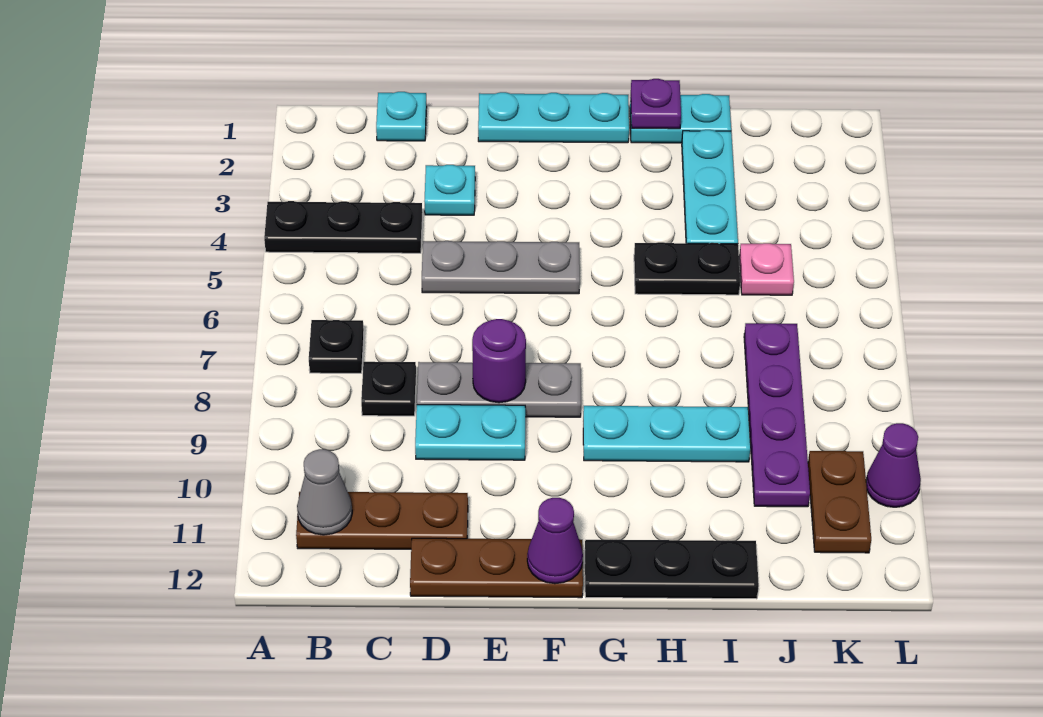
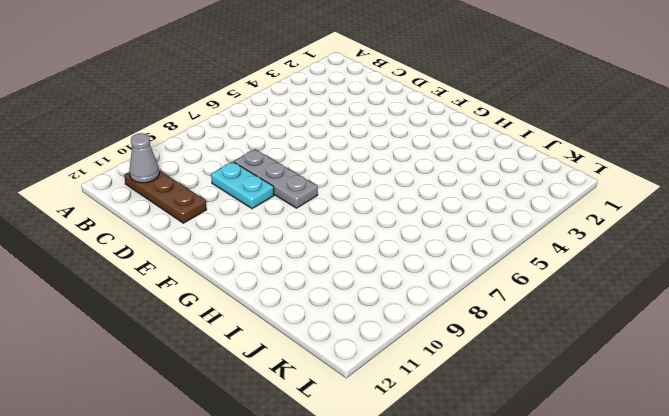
none -> black 1x3 plate [264,201,422,253]
none -> black 1x1 plate [309,320,364,373]
none -> cyan 1x1 plate [376,92,427,141]

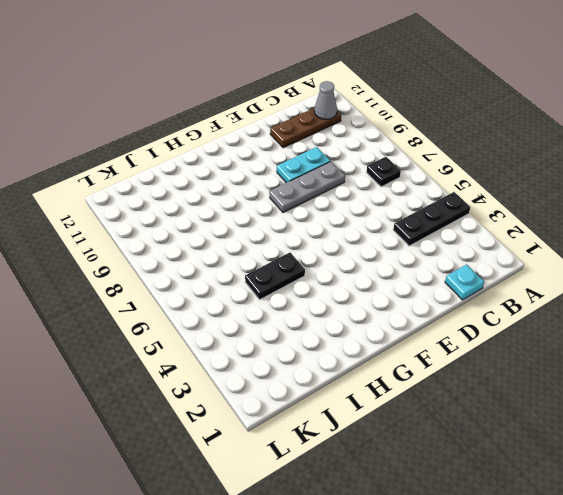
none -> black 1x1 plate [361,362,416,416]
none -> cyan 1x1 plate [424,165,475,215]
none -> grey 1x3 plate [422,241,580,294]

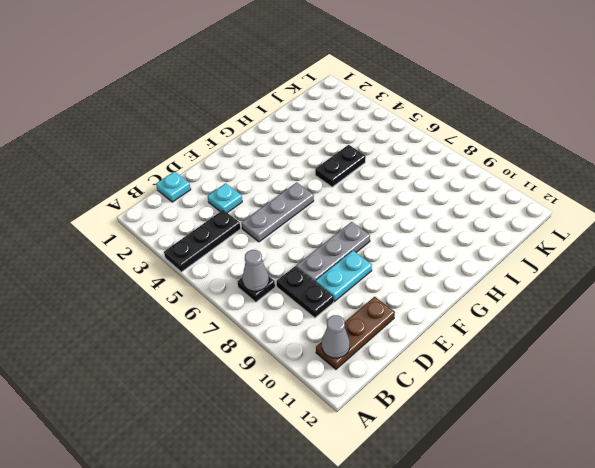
grey 1x1 cone [242,250,269,291] -> none
black 1x2 plate [276,266,334,318] -> black 1x1 plate [361,362,416,416]
none -> brown 1x3 plate [410,538,583,598]
none -> cyan 1x3 plate [478,92,629,143]
none -> cyan 1x3 plate [583,406,750,462]

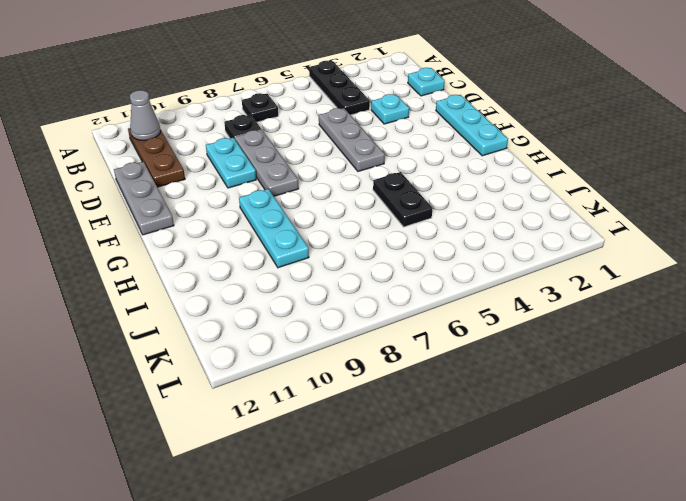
grey 1x3 plate [114,162,174,235] -> brown 1x3 plate [410,538,583,598]
none -> black 1x3 plate [585,540,759,599]
none -> cyan 1x2 plate [630,94,731,143]
none -> cyan 1x3 plate [682,130,738,244]

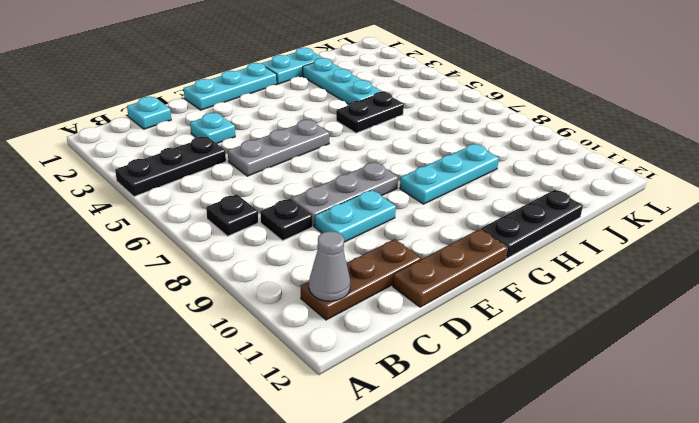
none -> pink 1x1 plate [739,243,794,295]
none -> purple 1x4 plate [744,323,810,507]
none -> brown 1x2 plate [808,451,871,553]

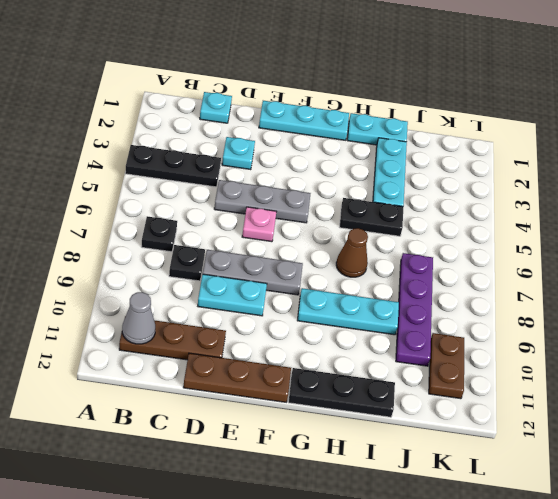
pink 1x1 plate [242,207,276,242] -> pink 1x1 plate moved to [739,243,794,295]
brown 1x1 cone [336,228,368,277] -> none
none -> purple 1x1 cone [866,423,921,507]
none -> purple 1x1 round brick [472,319,526,403]
none -> purple 1x1 cone [527,498,583,584]

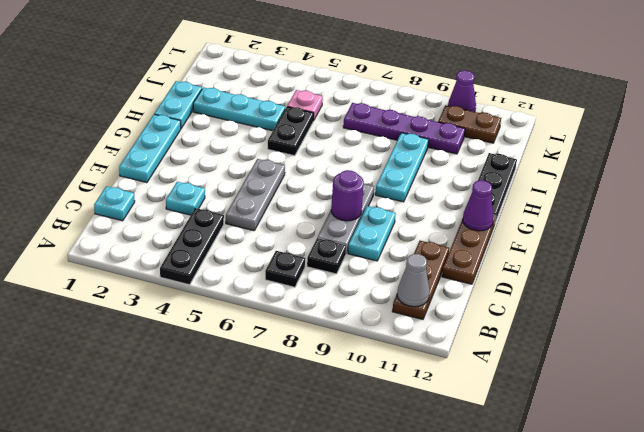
none -> purple 1x1 plate [631,79,681,129]

